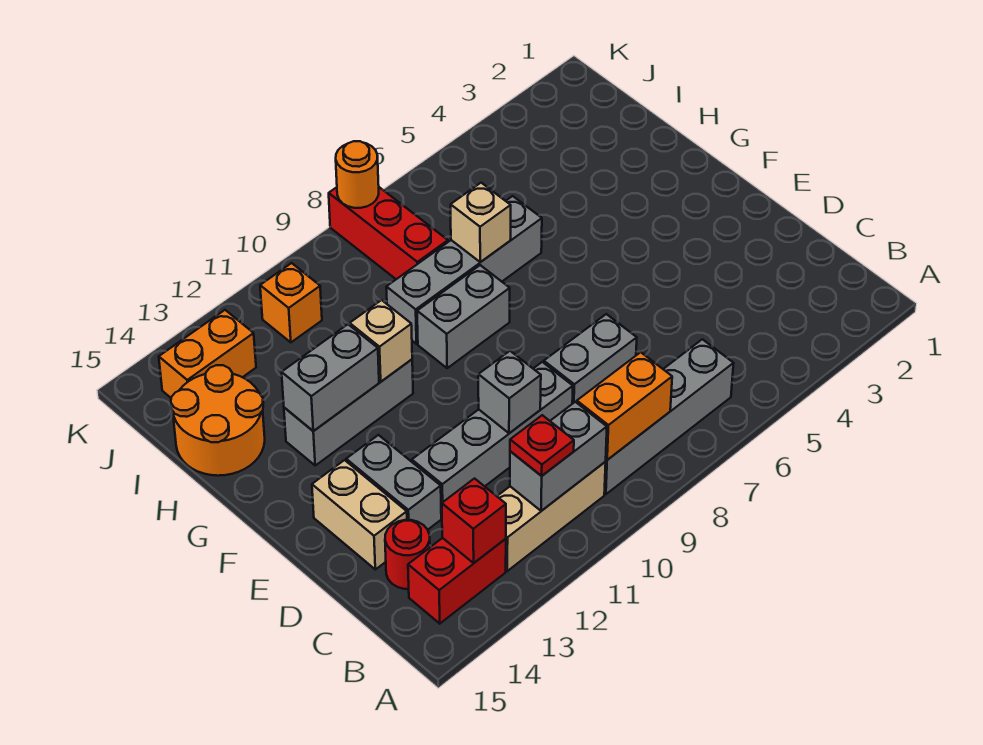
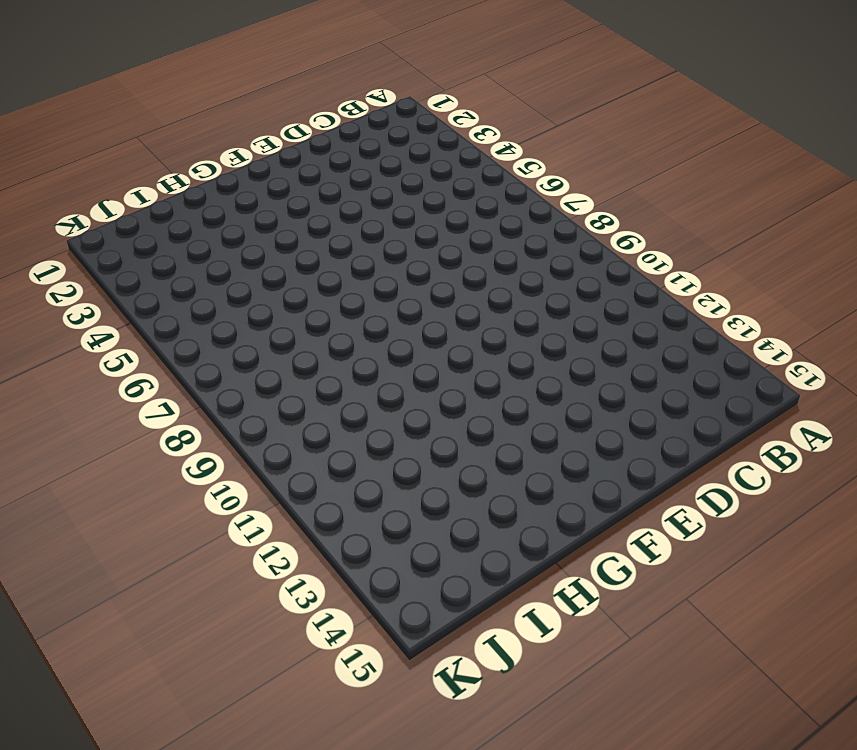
none -> grey 1x4 brick [604,339,734,494]
none -> tan 1x3 brick [497,462,606,571]
none -> red 1x2 brick [408,538,506,624]

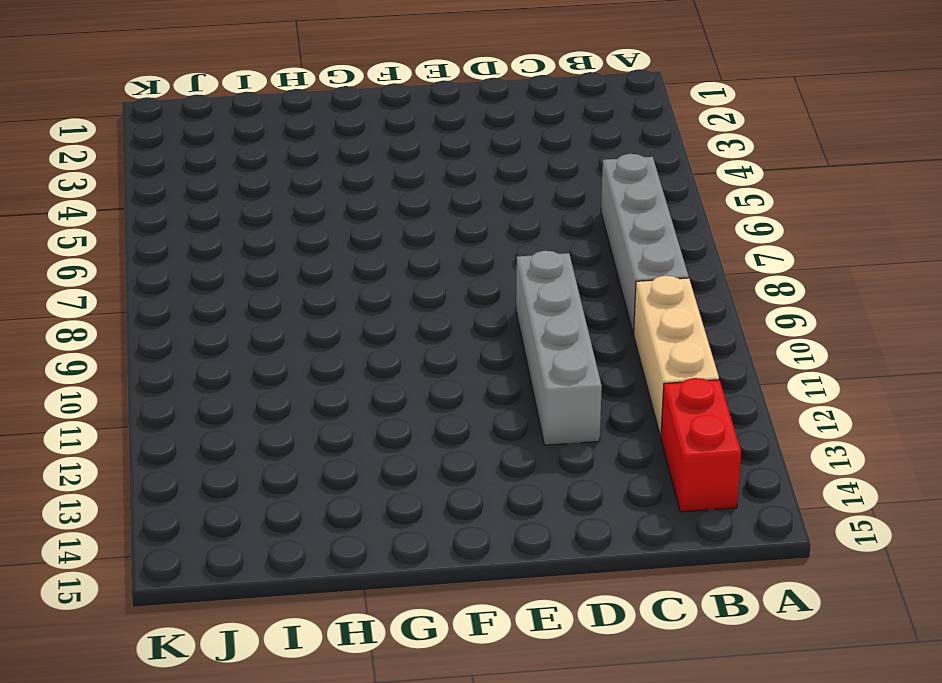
none -> red 1x1 round brick [385,520,430,589]
none -> grey 1x2 brick [544,314,637,404]
none -> grey 1x2 brick [346,435,441,530]

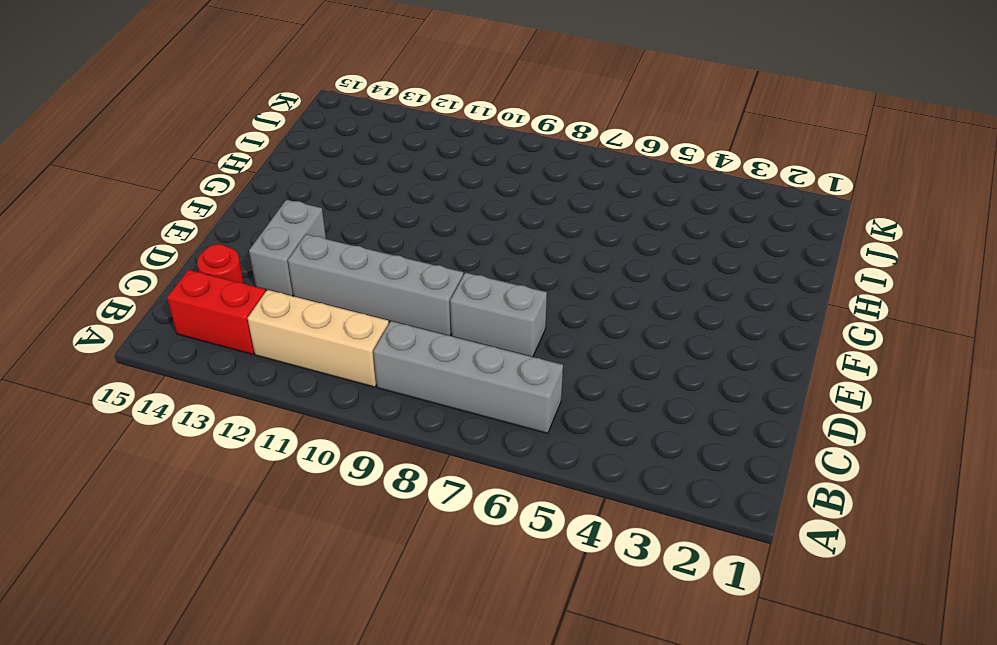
none -> tan 1x2 brick [312,460,407,569]
none -> grey 1x2 brick [417,265,510,368]
none -> grey 1x3 brick [284,360,413,465]

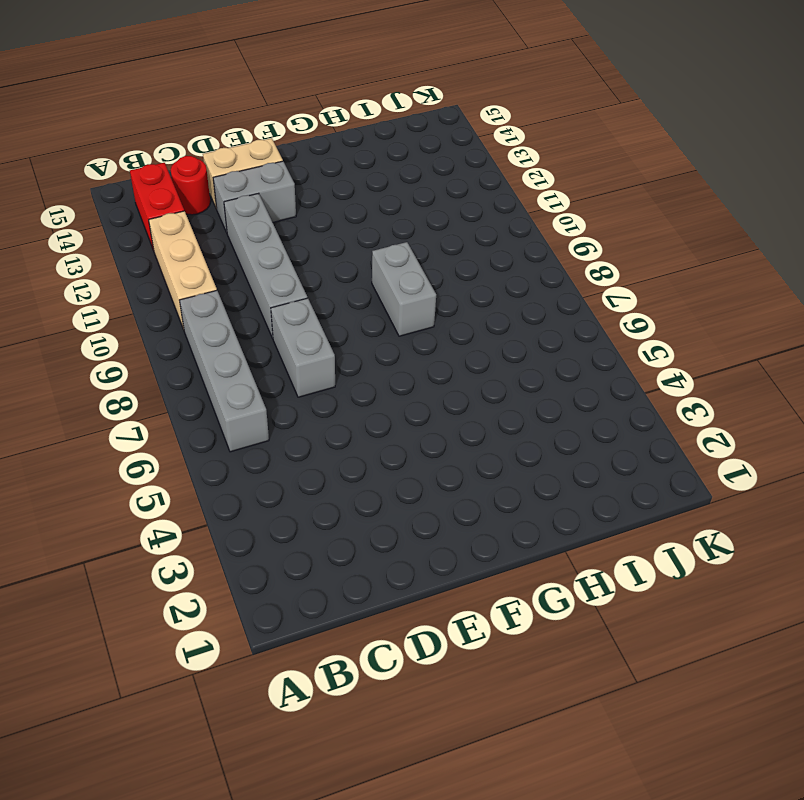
none -> grey 1x3 brick [284,360,413,465]
none -> grey 1x4 brick [386,196,542,344]
none -> orange 2x2 round brick [171,365,265,476]

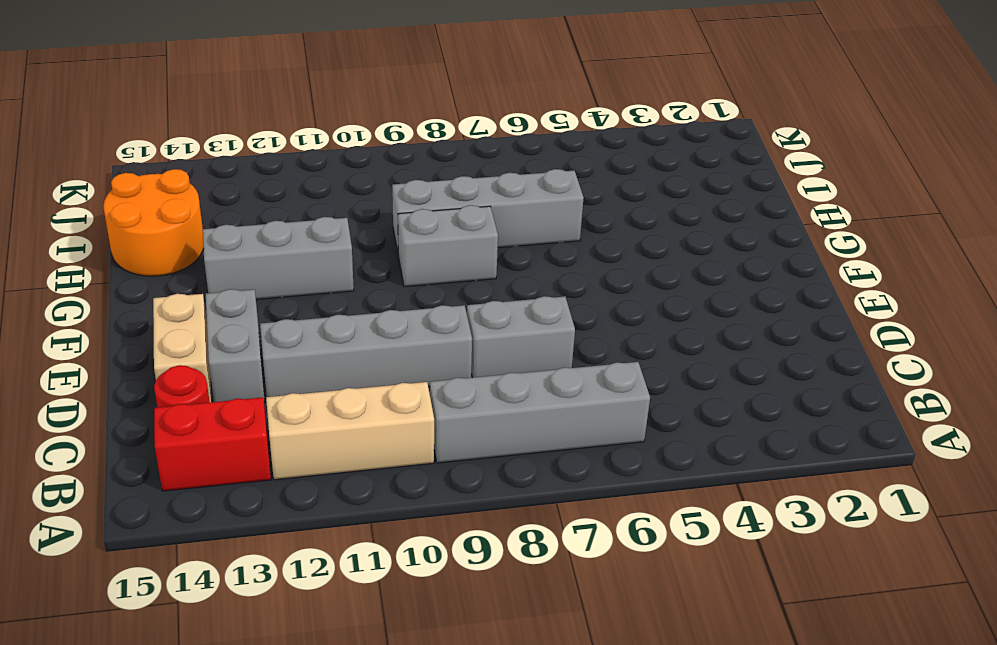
none -> red 1x3 brick [329,187,448,279]
none -> orange 1x1 brick [260,263,322,342]
none -> orange 1x2 brick [159,310,256,398]

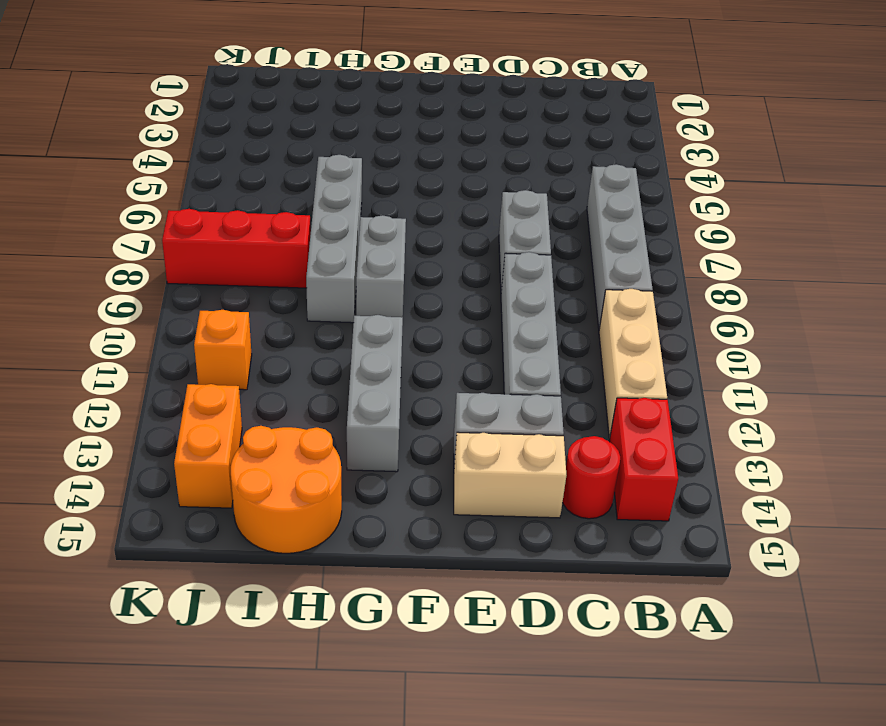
none -> orange 1x2 brick [577,352,672,460]
none -> grey 1x2 brick [510,402,607,511]
none -> red 1x1 brick [442,479,506,563]

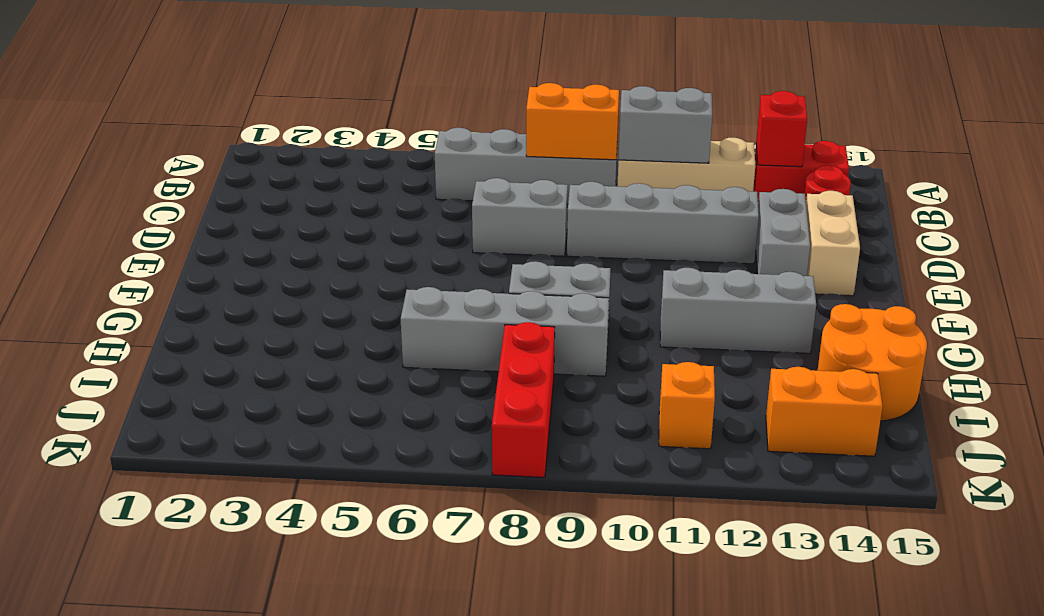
none -> grey 1x1 brick [478,351,541,433]
none -> tan 1x1 brick [350,300,412,382]
none -> grey 1x2 brick [282,324,379,431]

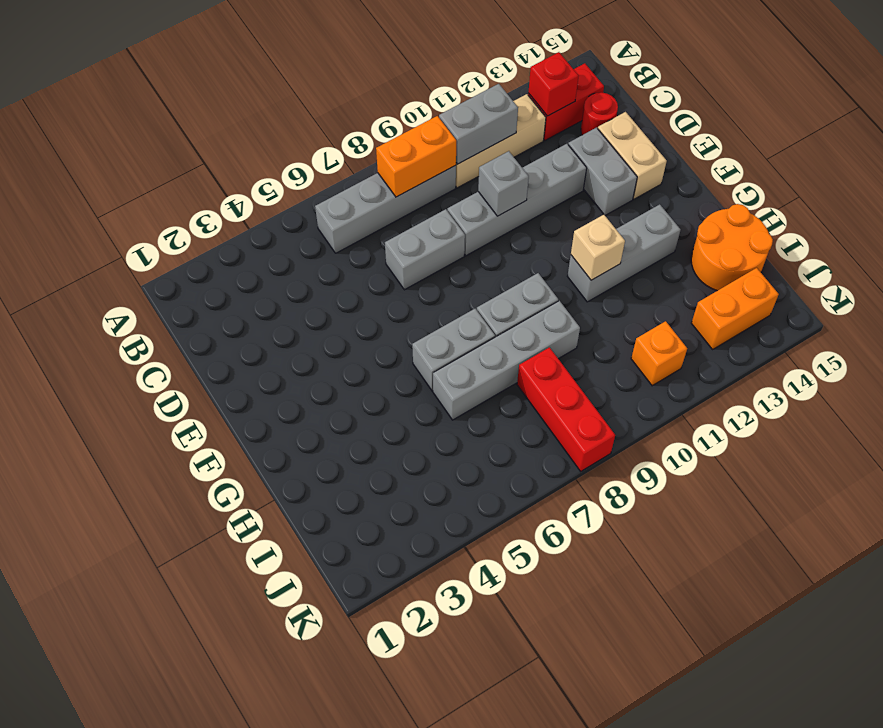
grey 1x2 brick [412,309,495,391] -> grey 1x2 brick moved to [282,324,379,431]
none -> tan 1x1 brick [451,183,511,262]
none -> orange 1x1 round brick [336,141,379,208]
none -> red 1x1 plate [510,415,574,476]

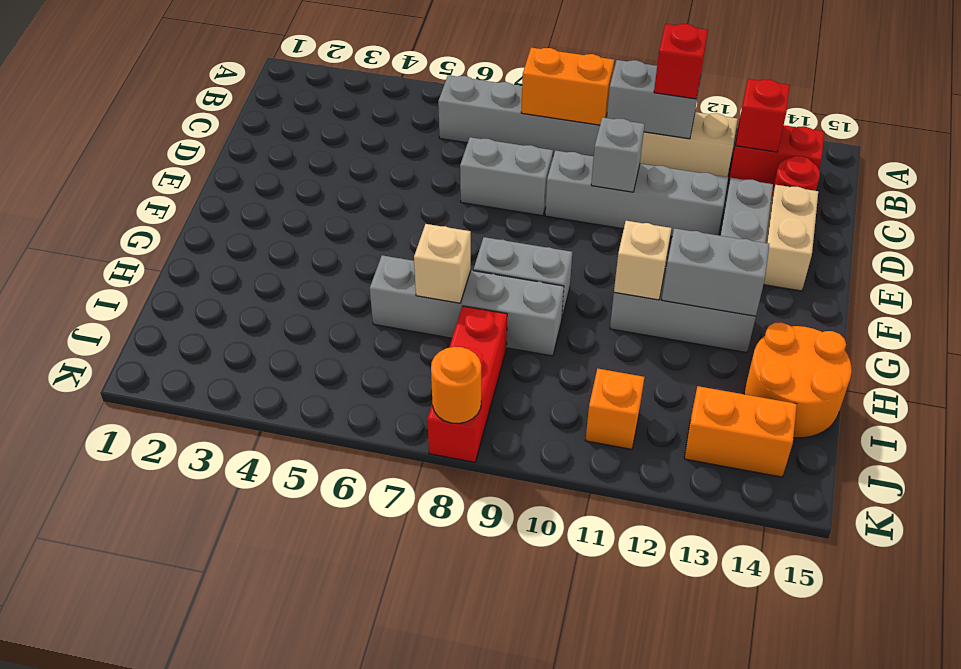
red 1x1 brick [654,24,708,99] -> red 1x1 plate [510,415,574,476]

